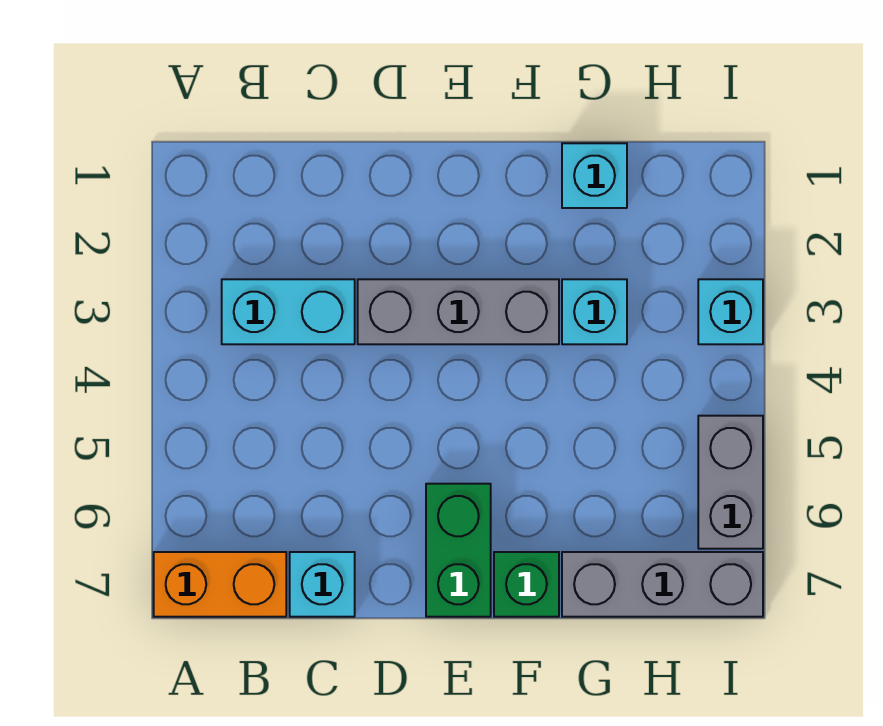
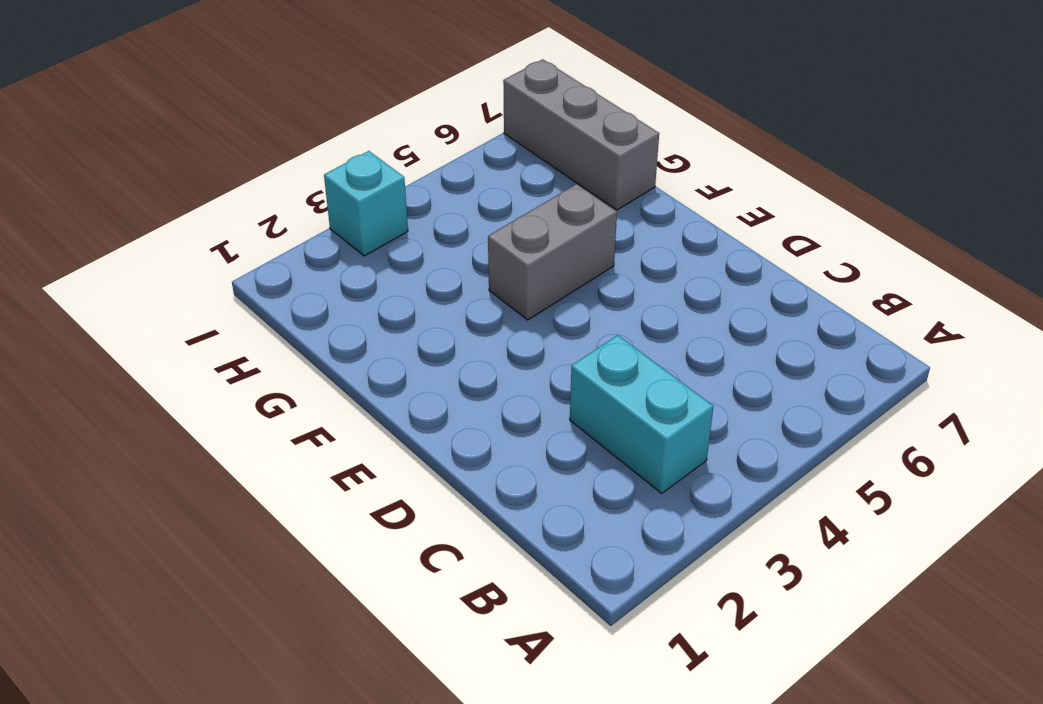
grey 1x2 brick [488,184,617,320] -> grey 1x2 brick moved to [698,416,763,549]
none -> orange 1x2 brick [154,552,286,617]
none -> cyan 1x1 brick [290,552,355,617]

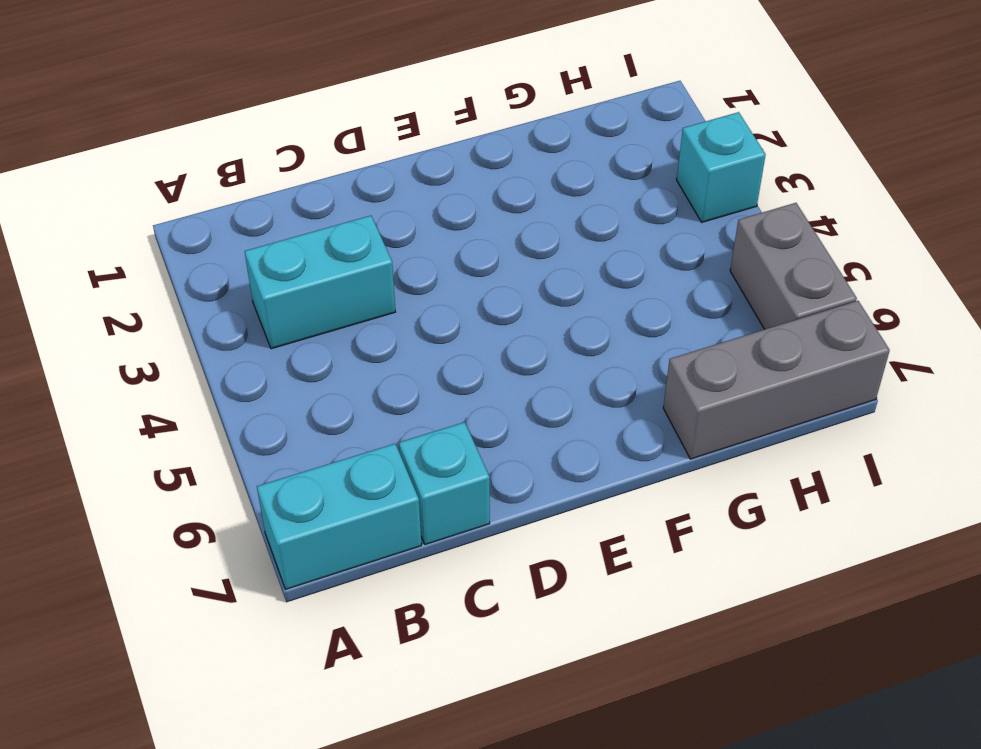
cyan 1x2 brick [257,444,422,589] -> orange 1x2 brick [154,552,286,617]
none -> grey 1x3 brick [358,279,559,344]
none -> green 1x2 brick [426,484,491,617]

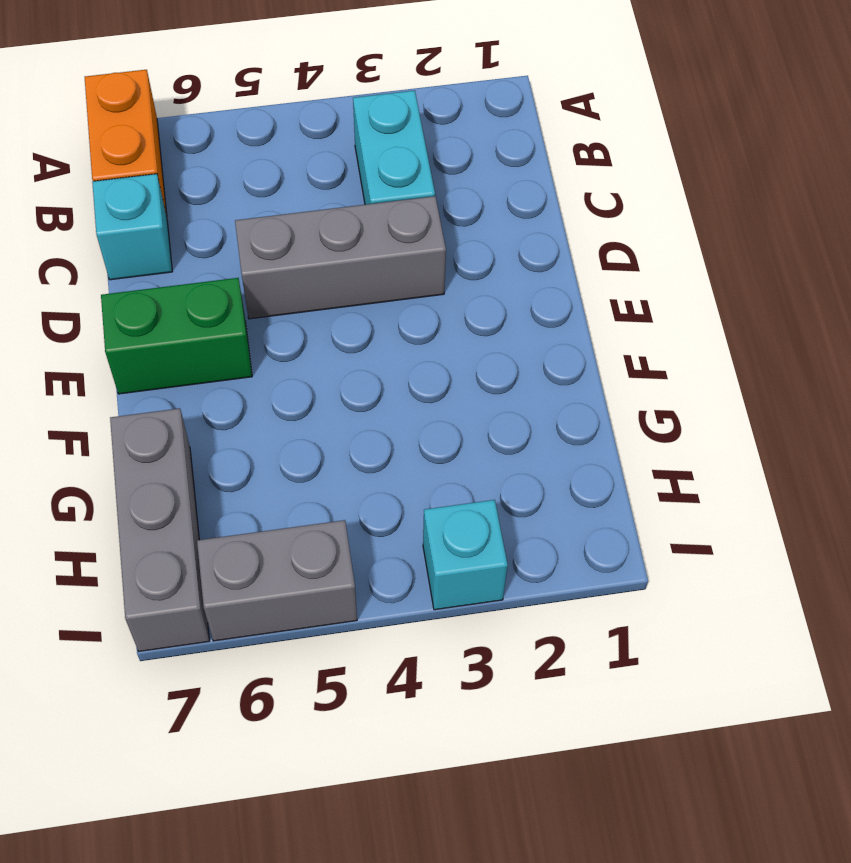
grey 1x3 brick [235,196,446,319] -> grey 1x3 brick turned to [358,279,559,344]
none -> green 1x1 brick [494,552,559,617]
none -> cyan 1x1 brick [562,143,627,208]

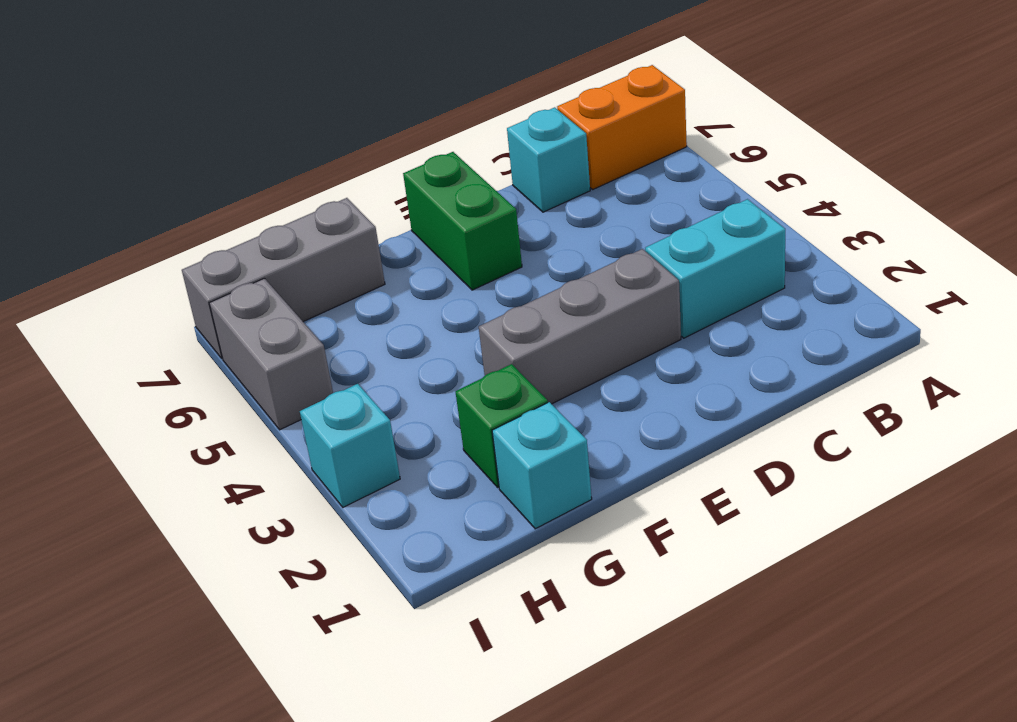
green 1x1 brick [456,364,548,487] -> green 1x1 brick moved to [494,552,559,617]
none -> cyan 1x1 brick [562,279,627,344]

